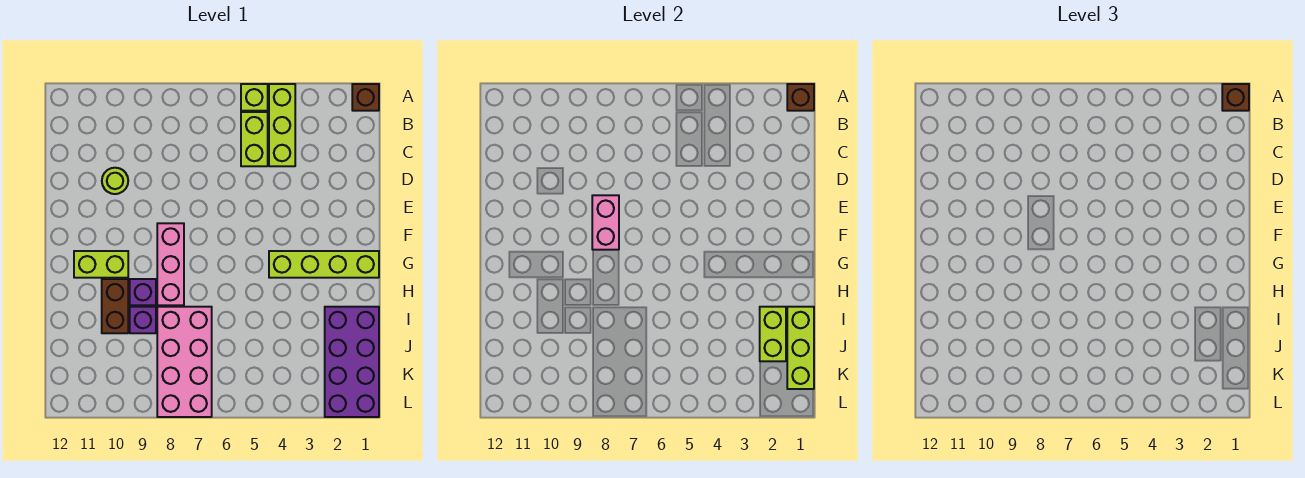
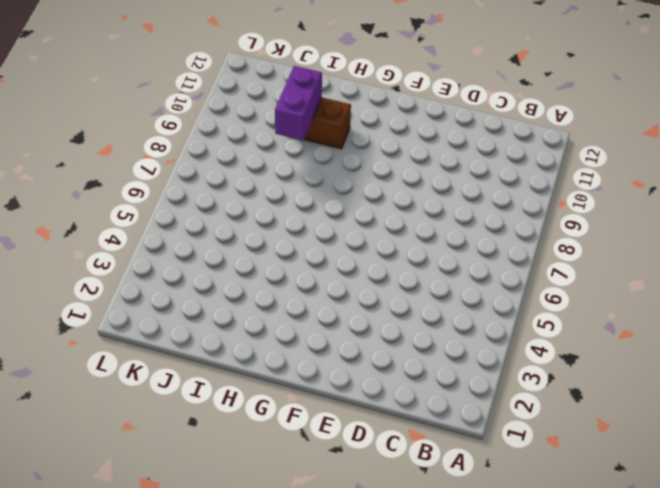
purple 1x2 brick [275,66,322,140] -> none
none -> brown 1x1 brick [352,84,379,111]
none -> lime 1x3 brick [269,84,295,166]
none -> lime 1x1 brick [241,84,268,111]

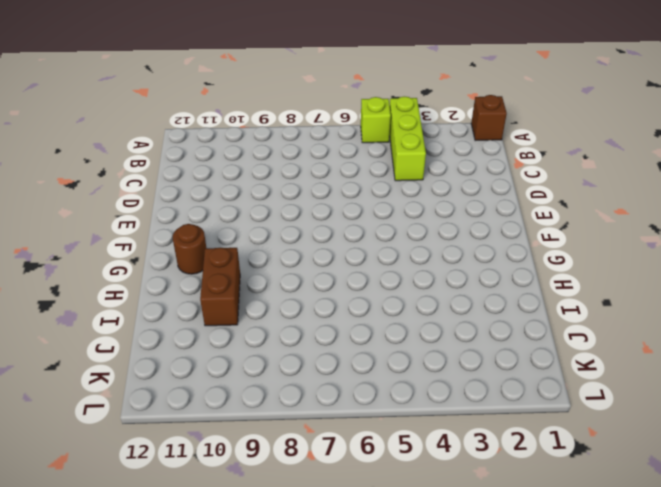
brown 1x1 round brick [173,224,206,274] -> lime 1x2 brick [74,251,128,278]
none -> lime 1x2 brick [241,112,268,166]
none -> lime 1x1 round brick [102,168,128,194]
none -> pink 1x3 brick [157,223,184,305]

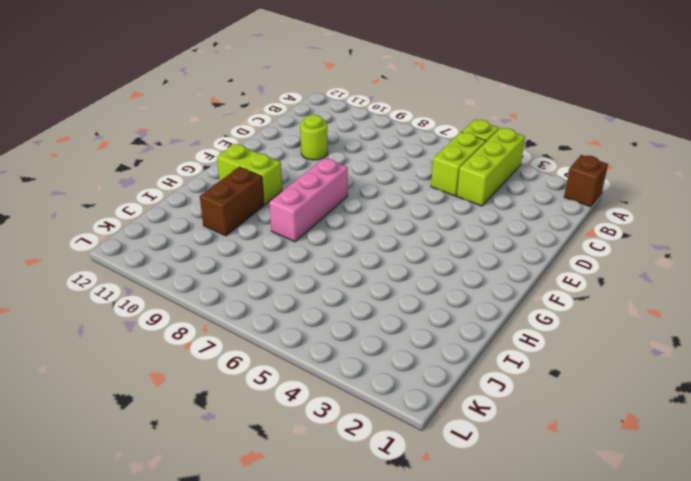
none -> lime 1x4 brick [269,251,379,278]
none -> purple 1x1 brick [130,279,156,305]
none -> purple 2x4 brick [325,307,379,417]

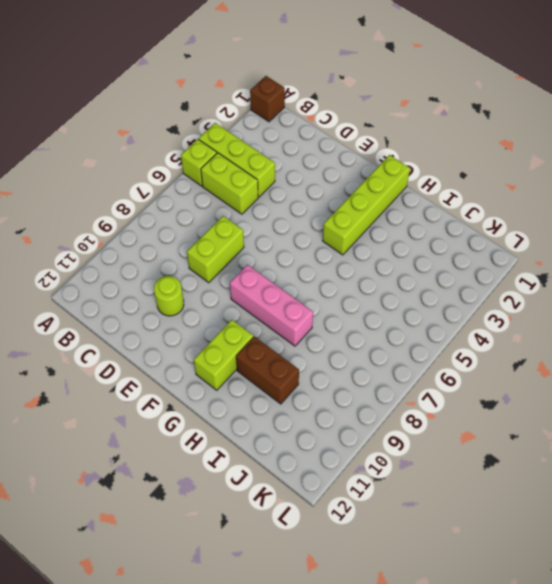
lime 1x2 brick [187,216,244,283] -> lime 1x2 brick turned to [760,307,786,361]
none -> purple 1x1 brick [130,279,156,305]
none -> purple 2x4 brick [325,307,379,417]
none -> pink 2x4 brick [157,307,212,417]

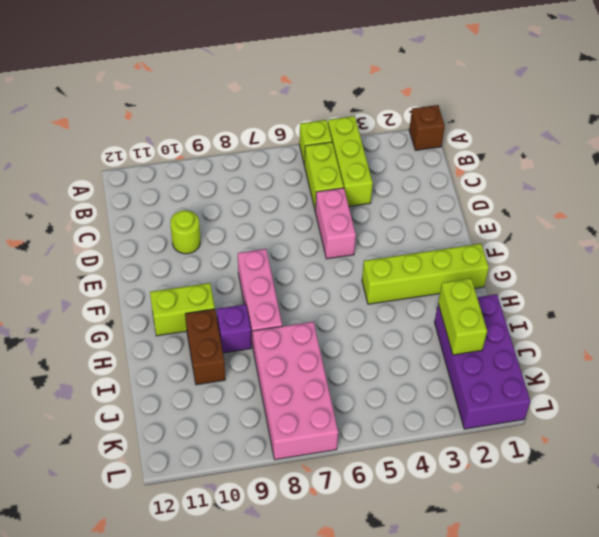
pink 1x2 brick [315,188,356,259] -> pink 1x2 brick moved to [592,195,619,250]
none -> purple 1x1 brick [130,307,156,333]
none -> brown 1x1 brick [787,84,814,111]
none -> lime 1x3 brick [787,307,814,389]

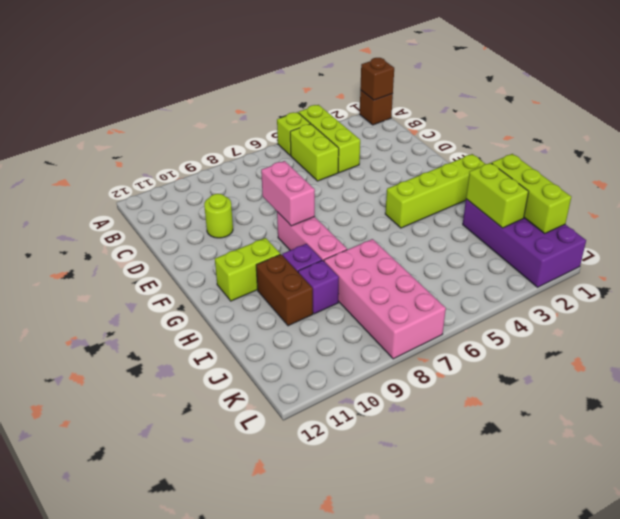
none -> brown 1x1 brick [1222,84,1249,111]

